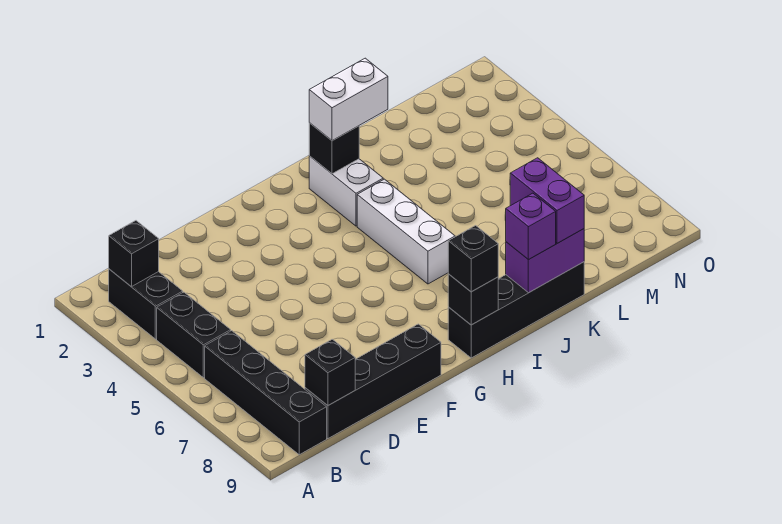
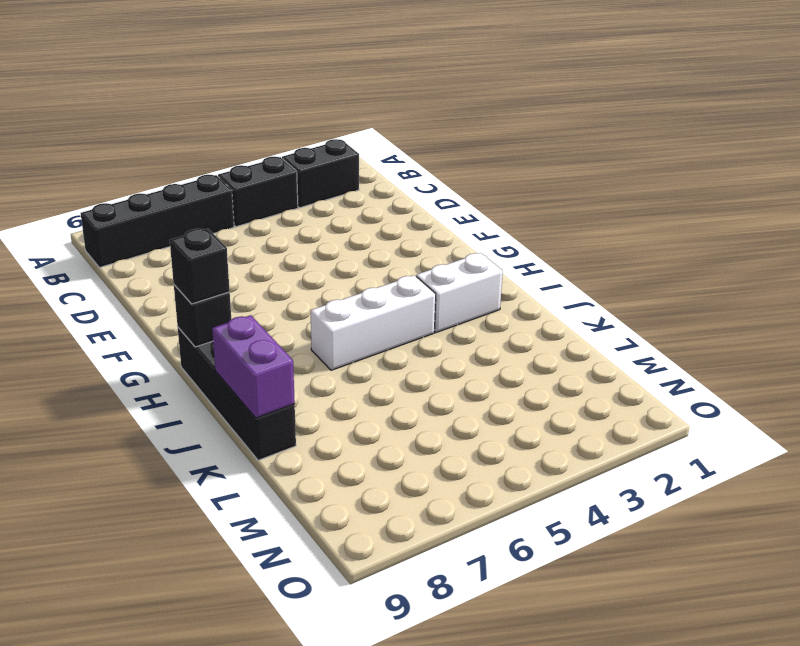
none -> black 1x4 brick [305,324,441,439]
none -> black 1x1 brick [109,221,159,287]
none -> black 1x1 brick [305,339,355,405]

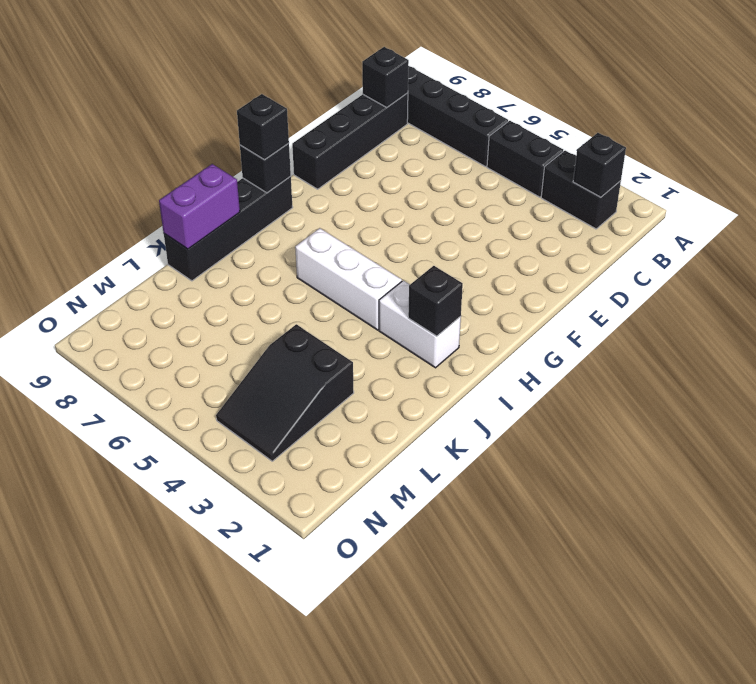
black 2x3 slope [216,324,354,461] -> none
none -> white 1x2 brick [309,58,388,141]
none -> purple 1x1 brick [506,193,556,260]
none -> purple 1x2 brick [510,158,584,243]

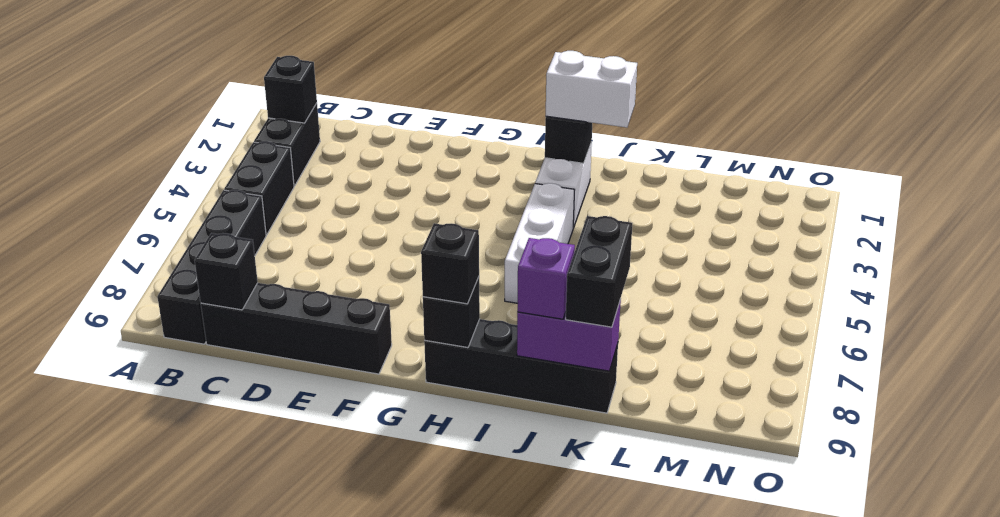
black 1x2 brick [566,216,632,327] -> purple 1x2 brick [510,158,584,243]

